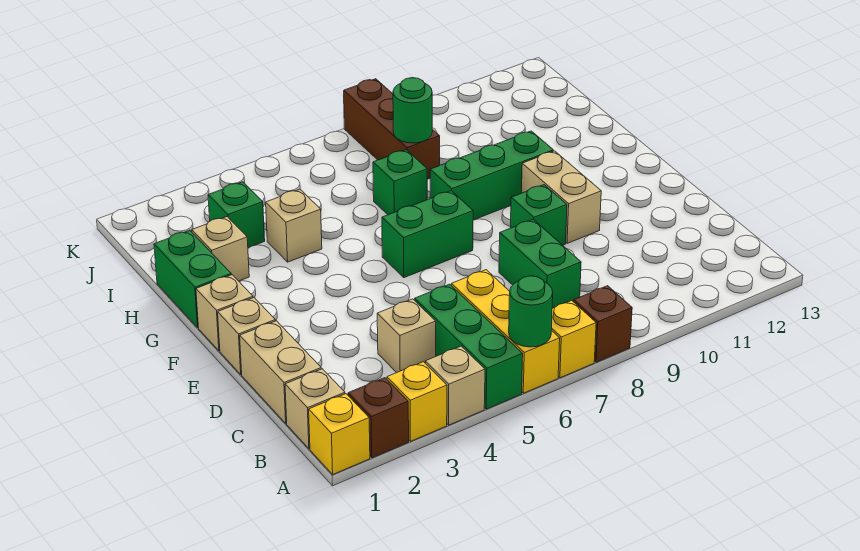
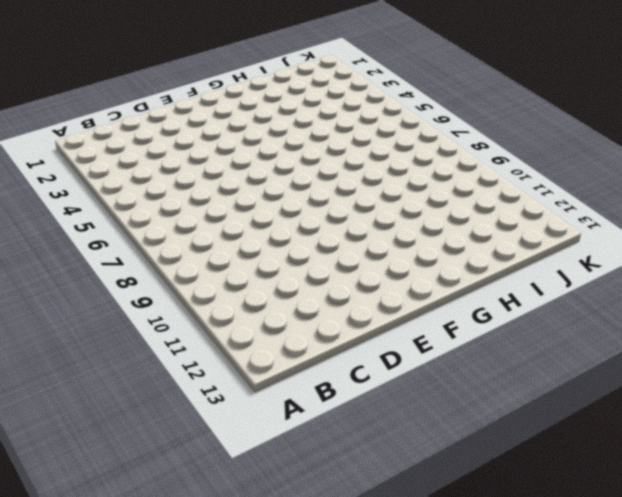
none -> yellow 1x1 brick [309,394,370,474]
none -> brown 1x1 brick [348,378,409,458]
none -> yellow 1x1 brick [387,362,447,441]

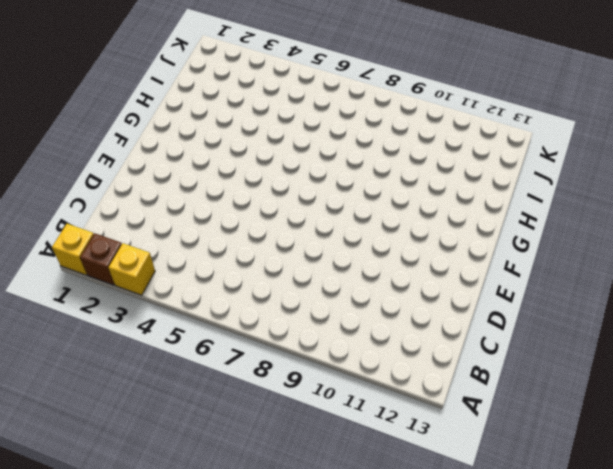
none -> tan 1x1 brick [425,346,485,425]
none -> green 1x3 brick [415,284,523,409]
none -> yellow 1x3 brick [452,270,560,393]

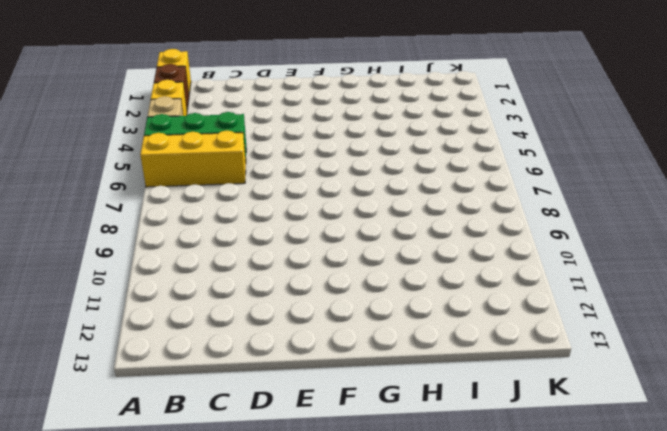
none -> yellow 1x1 brick [551,301,596,378]
none -> brown 1x1 brick [573,286,632,362]
none -> tan 1x1 brick [285,369,345,449]

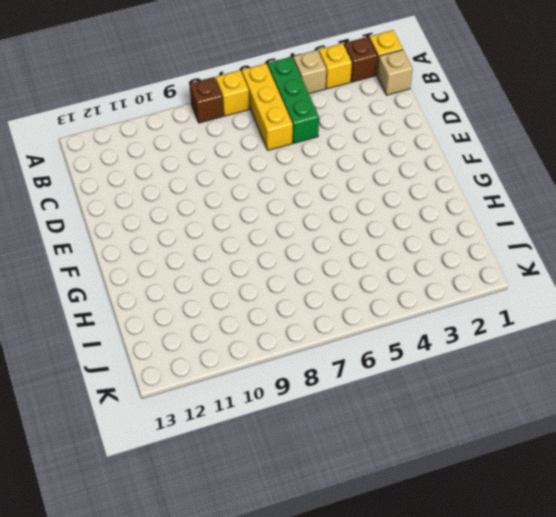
none -> tan 1x2 brick [240,321,321,423]
none -> tan 1x1 brick [377,299,436,373]
none -> green 1x2 brick [499,219,581,308]

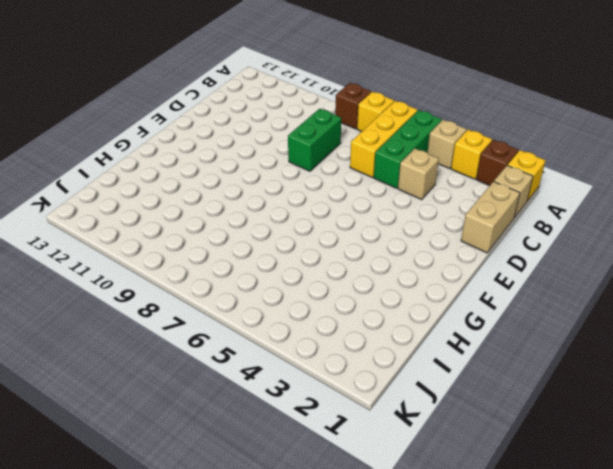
none -> tan 1x1 brick [218,298,275,374]
none -> green 1x1 brick [510,185,567,245]
none -> tan 1x2 brick [522,151,601,243]

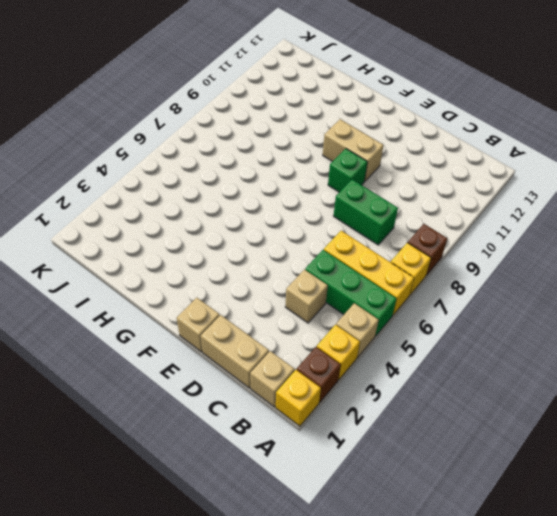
none -> tan 1x1 brick [196,275,253,351]
none -> green 1x2 brick [382,191,473,278]
none -> green 1x2 brick [154,230,231,327]

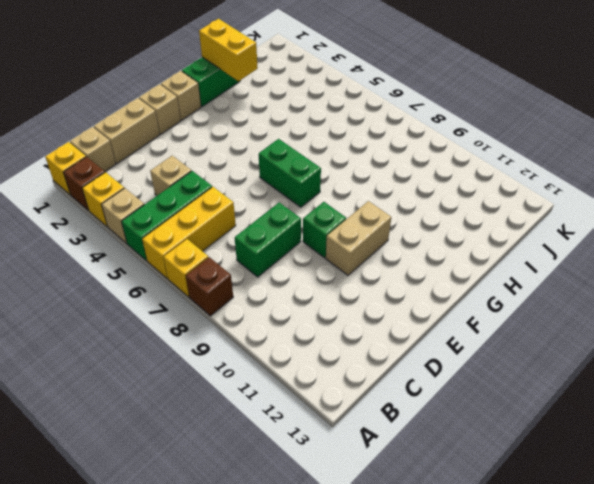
yellow 1x2 brick [199,19,258,81] -> none
none -> green 1x3 brick [430,131,553,220]
none -> tan 1x1 brick [192,217,249,281]
none -> tan 1x1 brick [266,189,322,262]

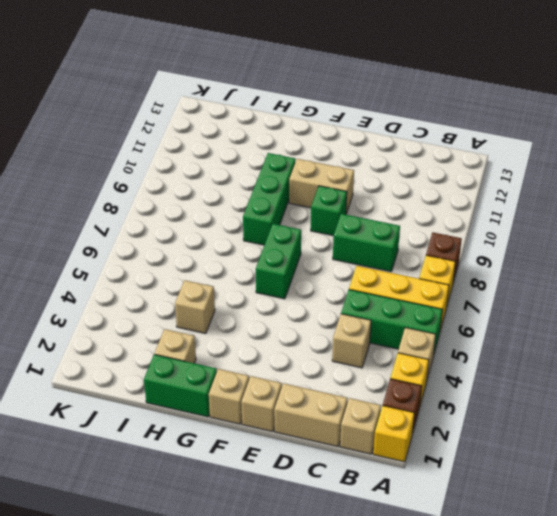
none -> green 1x1 brick [373,150,427,215]
none -> green 1x1 brick [208,182,265,248]
none -> brown 1x3 brick [344,79,440,180]

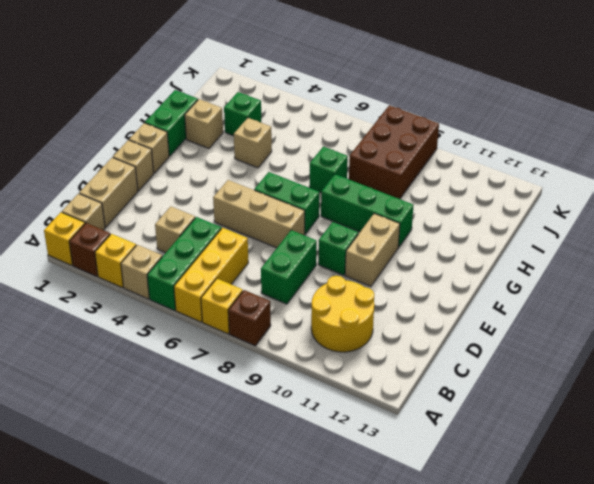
yellow 2x2 round brick [311,276,374,352] -> none
tan 1x3 brick [213,180,305,248] -> none
brown 2x3 brick [349,105,439,199] -> brown 1x3 brick [344,79,440,180]
none -> green 1x1 round brick [509,276,553,347]
none -> green 1x1 round brick [393,78,432,143]

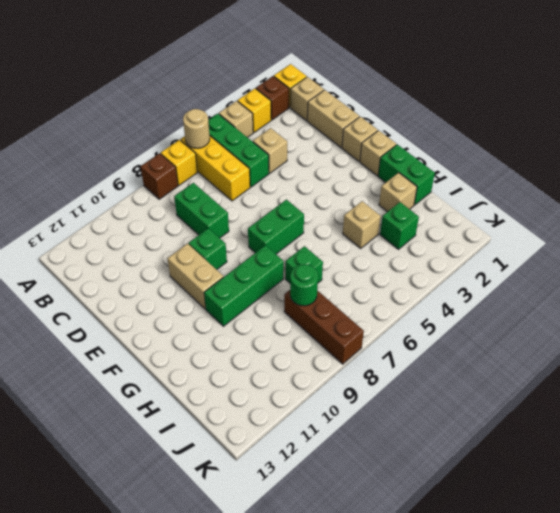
tan 1x1 round brick [183,109,210,148] -> green 1x1 round brick [509,276,553,347]

